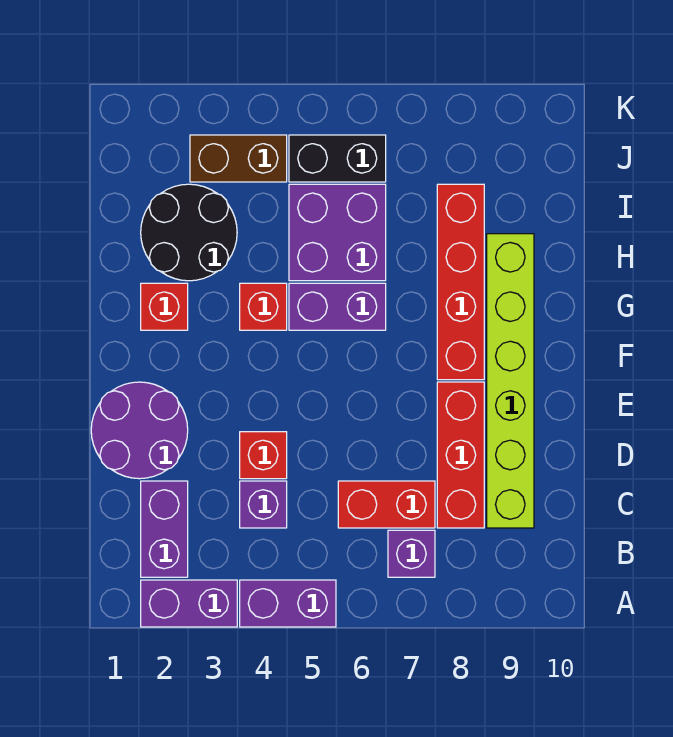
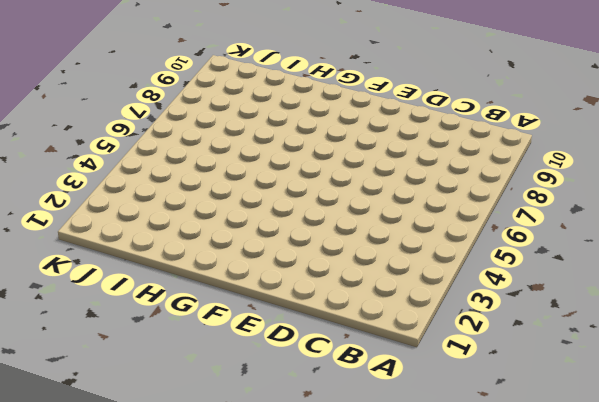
none -> purple 1x2 brick [141,580,237,627]
none -> purple 1x2 brick [240,580,336,627]
none -> purple 1x2 brick [141,481,188,577]

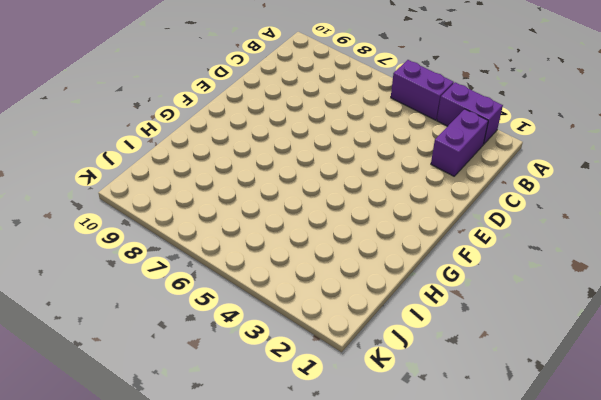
none -> purple 1x1 brick [388,530,435,577]
none -> purple 1x1 brick [240,481,287,528]
none -> red 1x2 brick [338,481,435,528]

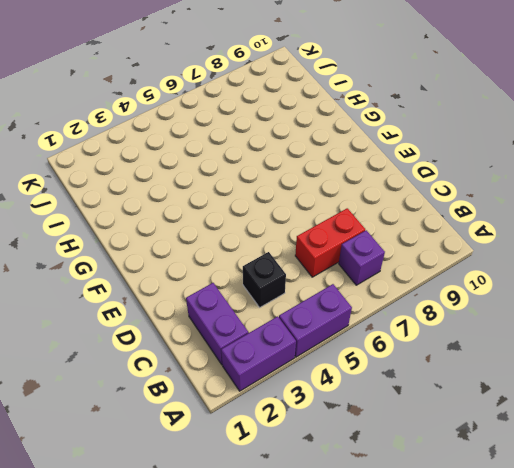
black 1x1 brick [243,252,286,307] -> purple 1x1 brick [240,481,287,528]
none -> red 1x3 brick [437,382,484,528]
none -> lime 1x6 brick [487,234,534,528]
none -> purple 2x2 round brick [91,382,188,479]

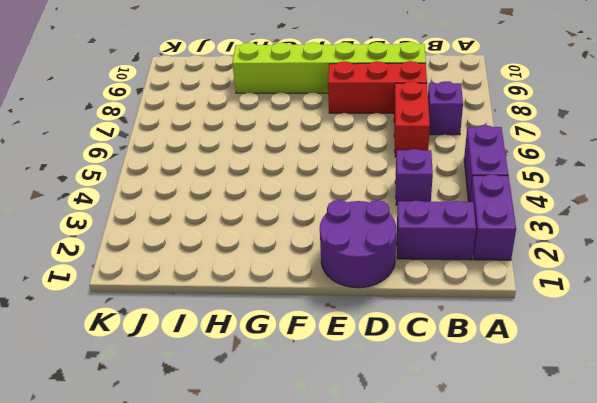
none -> red 1x1 brick [240,432,287,479]
none -> red 1x4 brick [437,184,484,380]
none -> red 1x1 brick [141,283,188,330]

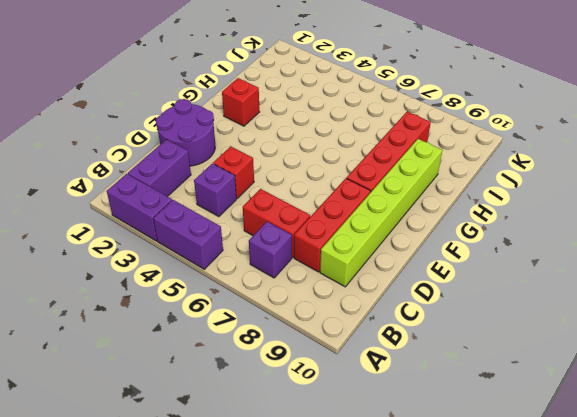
none -> red 1x1 brick [240,283,287,330]
none -> purple 1x2 brick [289,283,386,330]
none -> black 2x2 round brick [141,184,237,281]

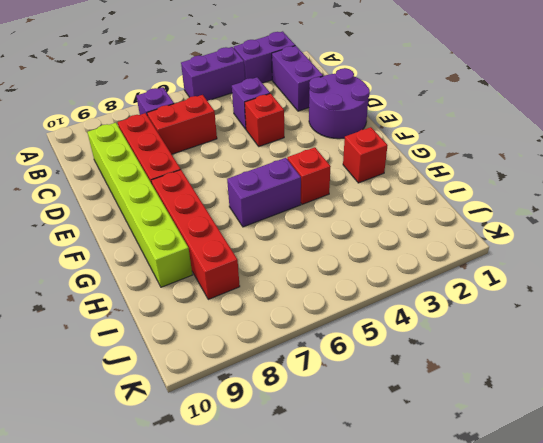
none -> black 2x2 round brick [141,184,237,281]
none -> purple 2x2 brick [289,184,386,281]
none -> brown 1x2 brick [190,135,287,182]

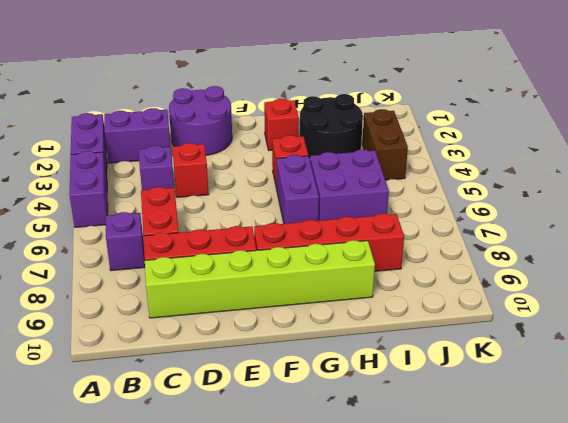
none -> black 1x2 brick [289,135,386,182]

